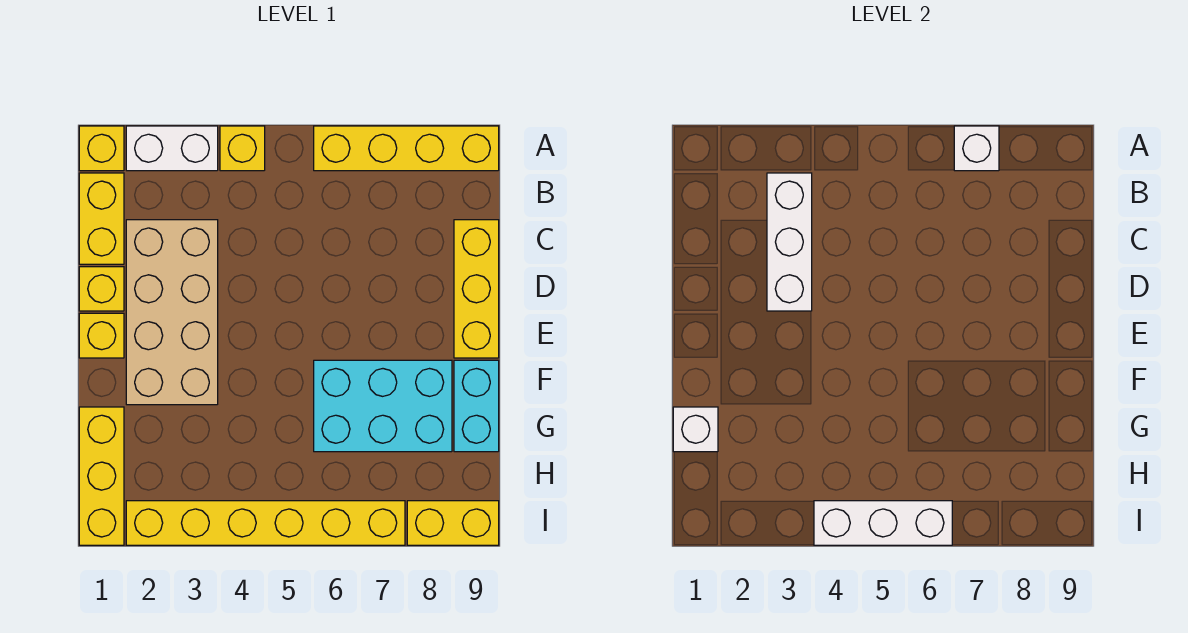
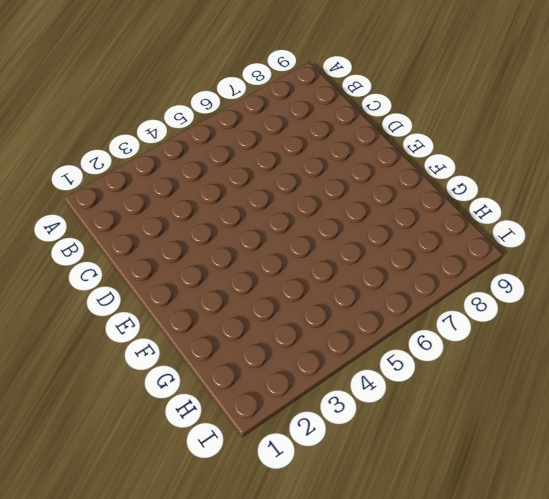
none -> yellow 1x1 brick [79,126,124,171]
none -> white 1x2 brick [126,126,218,171]
none -> yellow 1x1 brick [220,126,265,171]

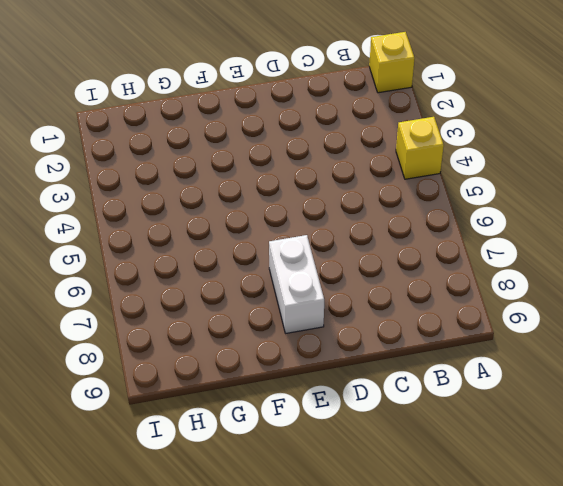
white 1x2 brick [269,235,324,333] -> white 1x2 brick moved to [126,126,218,171]
none -> yellow 1x4 brick [314,126,499,171]
none -> yellow 1x2 brick [79,173,124,264]
none -> tan 2x4 brick [126,220,218,405]

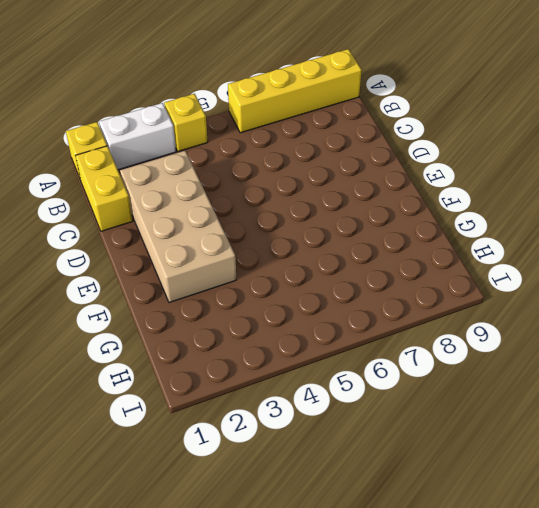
none -> yellow 1x3 brick [454,220,499,358]
none -> yellow 1x1 brick [79,267,124,311]
none -> yellow 1x1 brick [79,313,124,358]

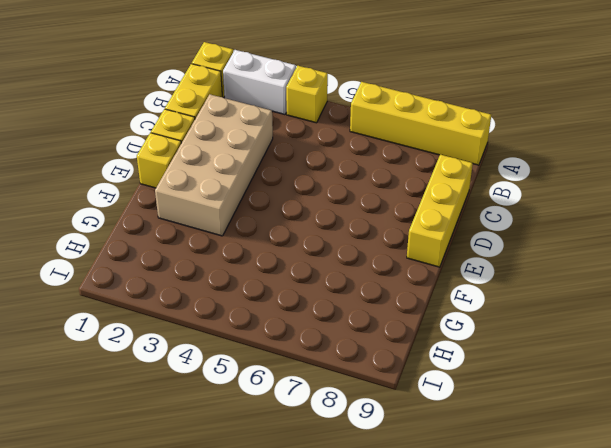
none -> cyan 2x3 brick [314,360,452,452]
none -> cyan 1x2 brick [454,360,499,452]
none -> yellow 1x3 brick [79,407,124,545]

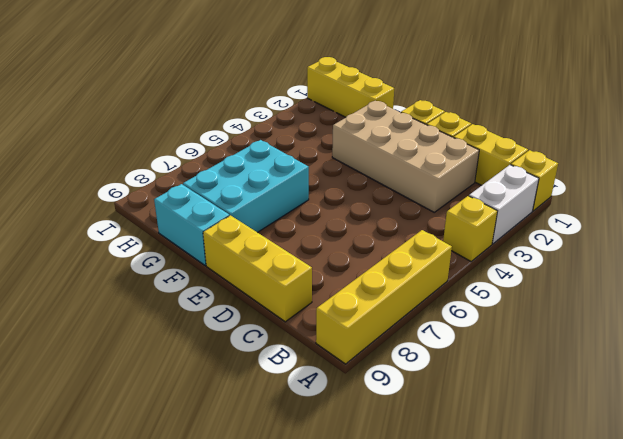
none -> yellow 1x6 brick [126,501,405,545]
none -> yellow 1x2 brick [407,501,499,545]
none -> white 1x1 brick [954,126,999,171]

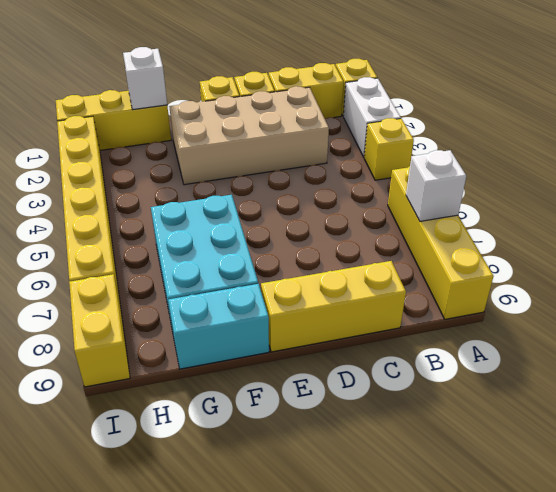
none -> white 1x3 brick [767,173,812,311]
none -> white 1x3 brick [814,501,952,545]

